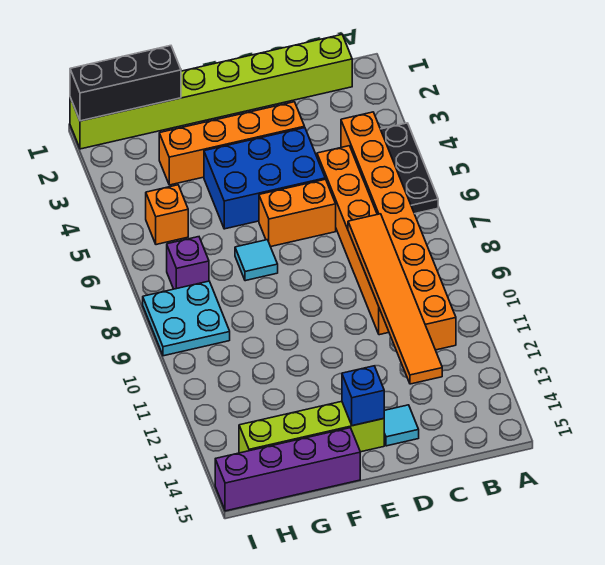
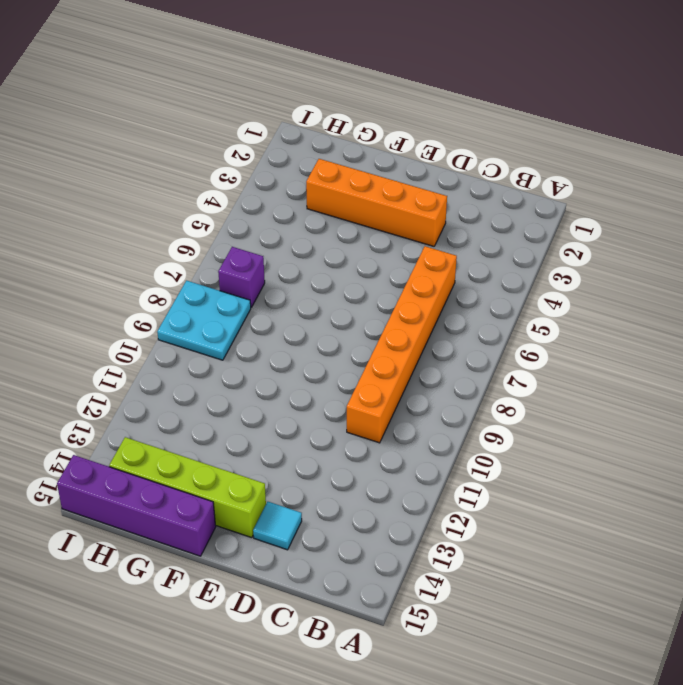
none -> black 1x3 plate [381,123,438,214]
none -> lime 1x8 brick [70,35,352,149]
none -> orange 1x8 brick [341,112,456,350]

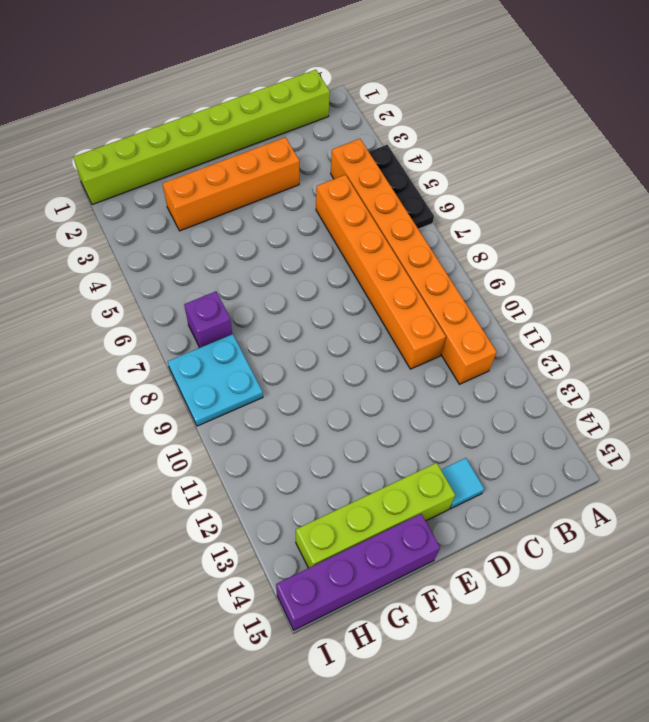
none -> blue 2x3 brick [204,128,325,229]
none -> orange 1x2 brick [259,179,336,247]
none -> cyan 1x1 tile [235,240,278,281]

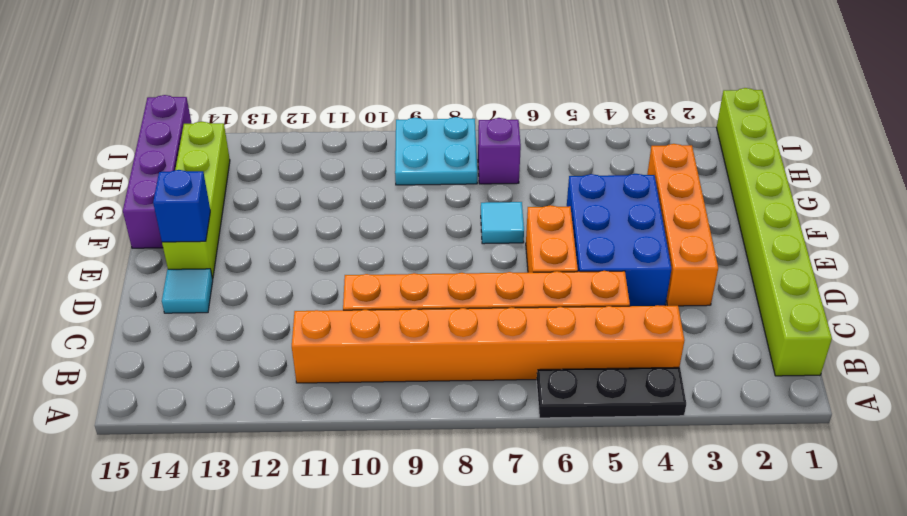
none -> orange 1x1 brick [146,185,188,245]
none -> orange 1x6 tile [348,214,442,384]
none -> black 1x3 brick [70,46,181,121]

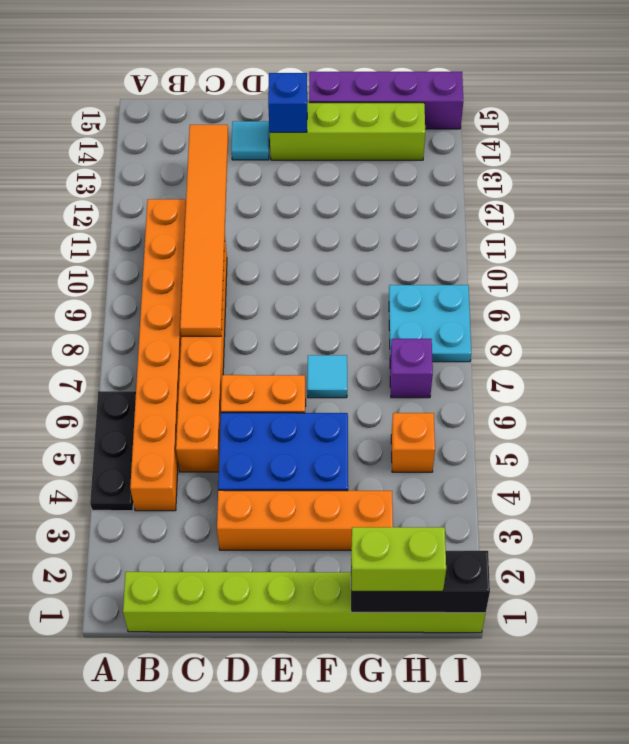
lime 1x2 brick [351,527,446,591] -> none

